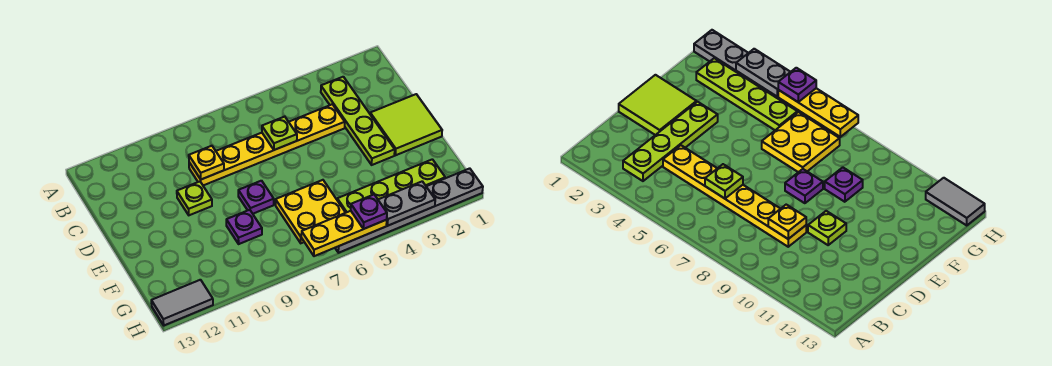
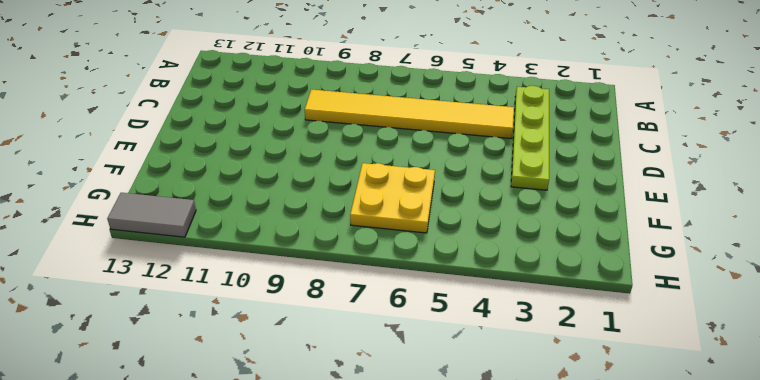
yellow 1x6 tile [305,89,514,139] -> yellow 1x6 plate [189,104,345,185]
none -> lime 2x2 tile [370,94,442,155]
none -> lime 1x1 plate [177,182,212,215]
none -> purple 1x1 plate [238,181,274,214]

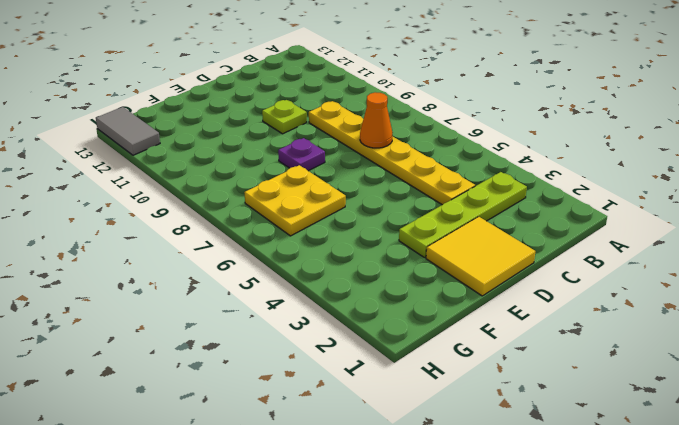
orange 1x1 cone [360,92,393,148] -> none
yellow 2x2 tile [426,217,535,296] -> lime 2x2 tile [370,94,442,155]
none -> purple 1x1 plate [226,210,262,244]
none -> lime 1x4 plate [337,159,445,213]
none -> grey 1x6 plate [335,168,483,253]

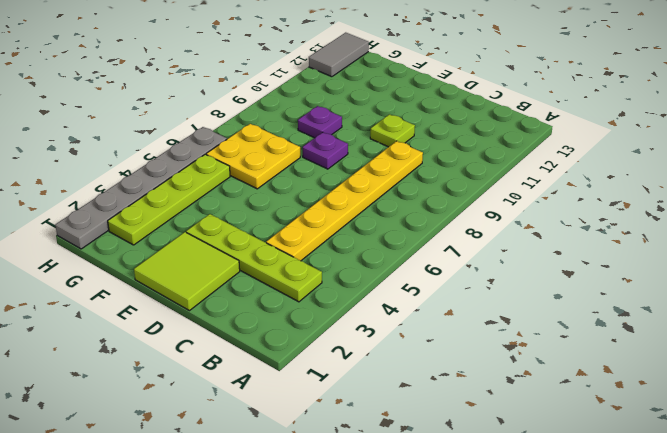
none -> lime 1x1 plate [262,117,297,150]
none -> yellow 1x1 plate [189,146,224,179]
none -> grey 1x2 plate [378,181,435,226]

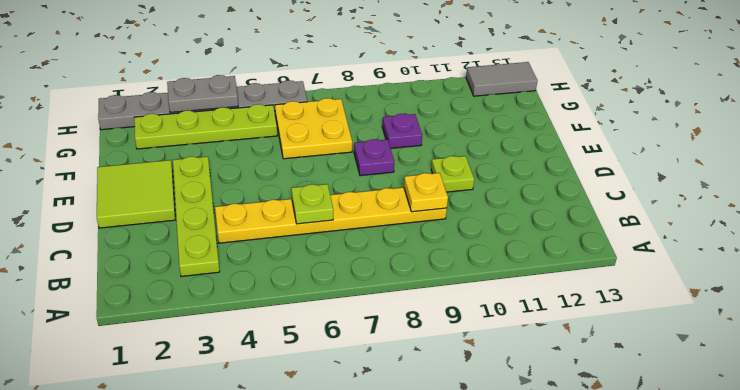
none -> yellow 1x3 plate [301,211,387,256]
none -> purple 1x1 plate [351,195,387,229]

